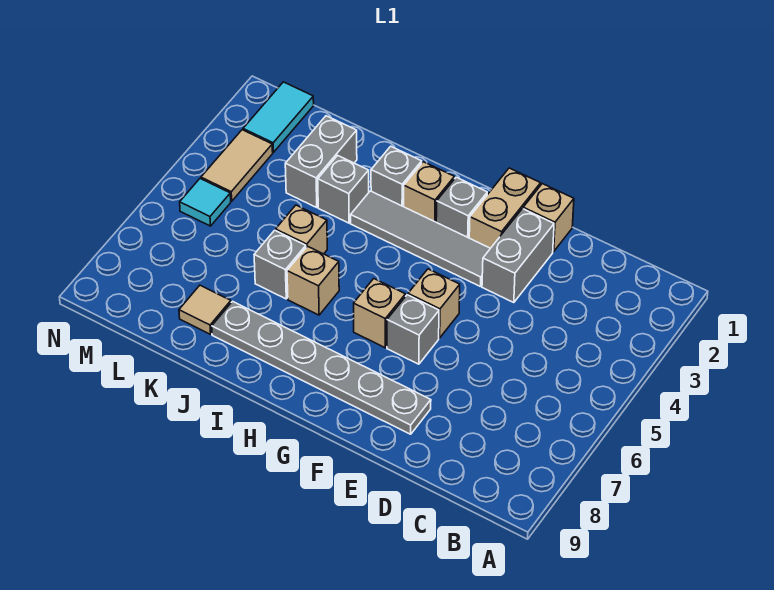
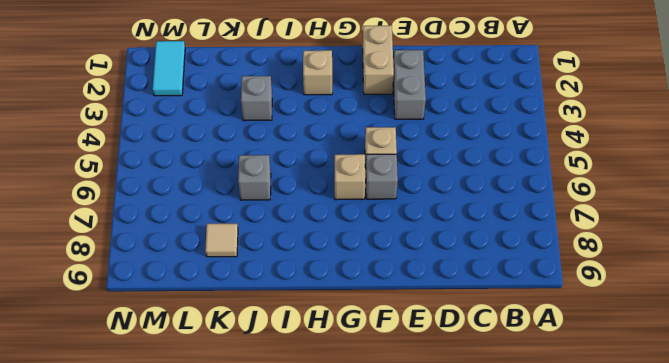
none -> tan 1x1 brick [523,184,574,252]
none -> grey 1x6 plate [212,301,431,434]
none -> grey 1x4 tile [351,191,490,286]

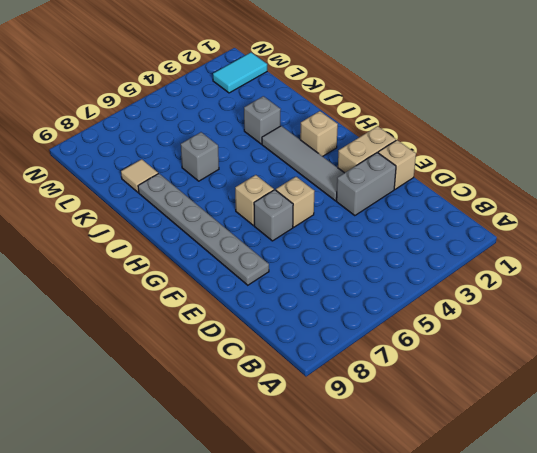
none -> grey 1x1 brick [436,177,487,238]
none -> grey 1x1 brick [371,146,422,207]
none -> tan 1x1 brick [287,246,339,315]

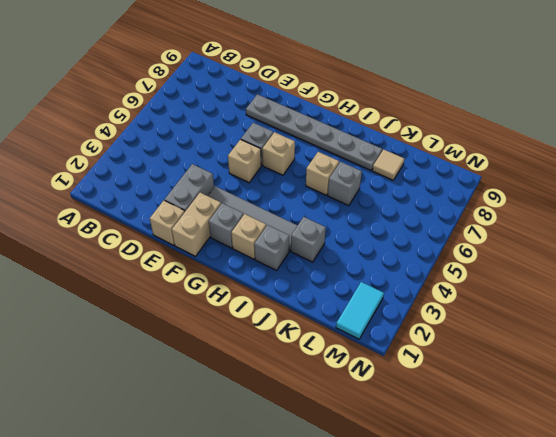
none -> tan 1x1 brick [276,205,327,254]
none -> grey 1x2 brick [285,116,357,207]
none -> tan 1x2 tile [201,130,273,201]

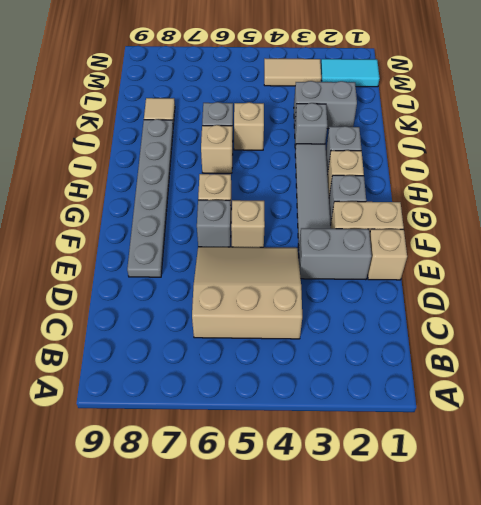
tan 3x3 slope [192,247,302,339] -> none
none -> cyan 1x1 tile [180,179,231,226]

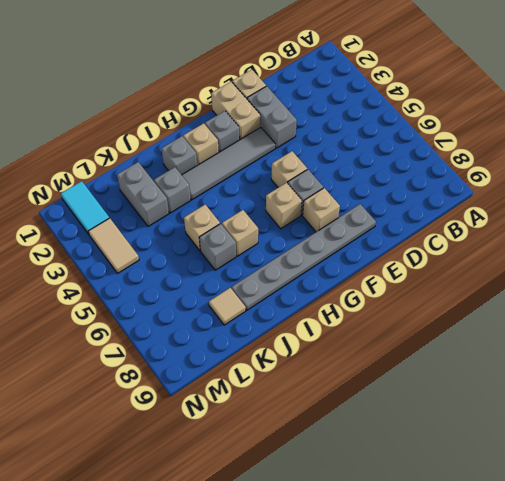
tan 1x1 brick [303,188,340,232] -> none
none -> cyan 1x1 tile [180,179,231,226]

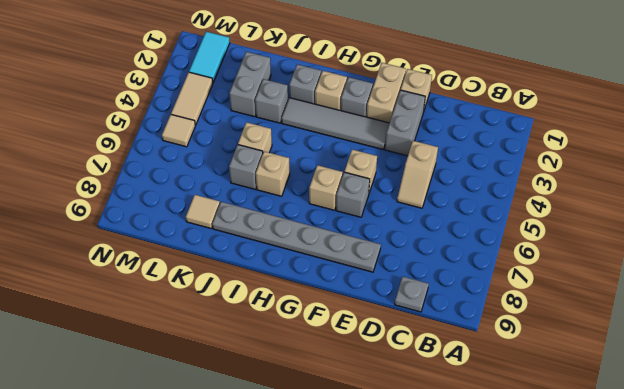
grey 1x1 plate [395,276,429,312] -> none
tan 1x2 slope [397,141,438,208] -> none
tan 1x1 tile [162,115,195,147] -> cyan 1x1 tile [180,179,231,226]

